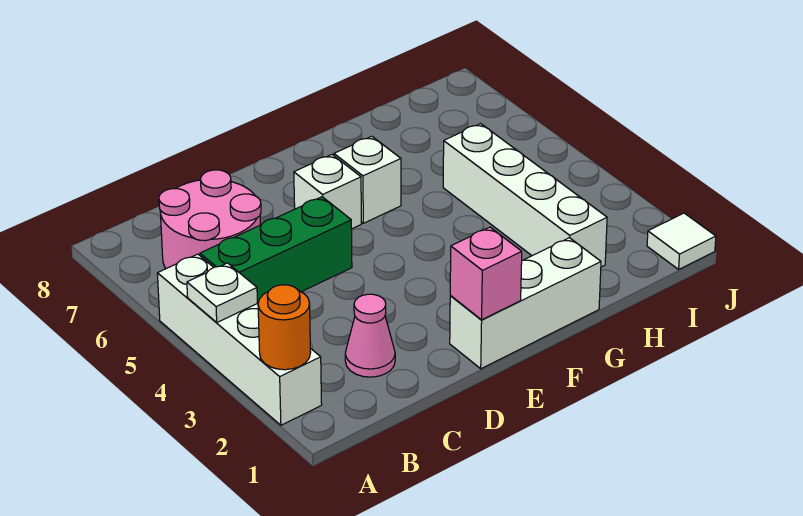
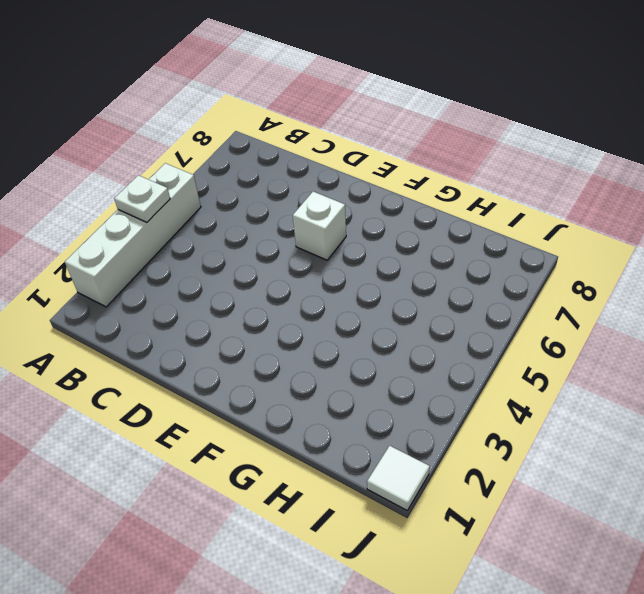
none -> green 1x3 brick [200,197,352,304]
none -> pink 2x2 round brick [159,170,261,269]
none -> pink 1x1 cone [345,294,395,377]

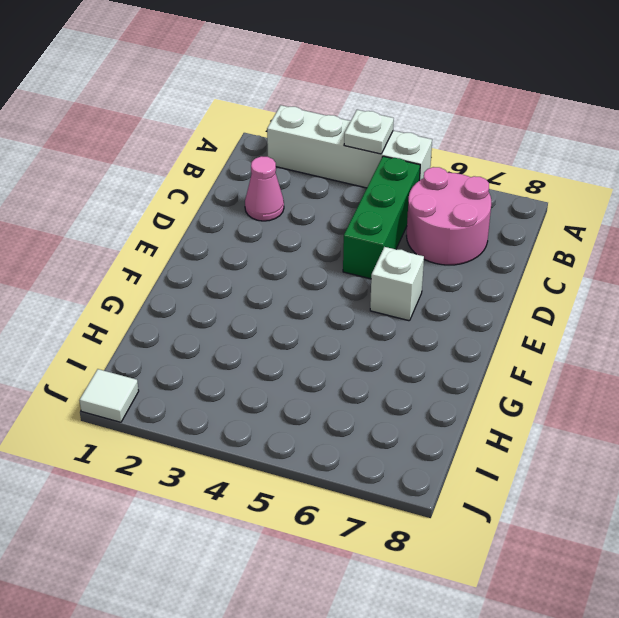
none -> white 1x3 brick [450,238,601,369]
none -> white 1x1 brick [334,136,401,223]
none -> white 1x4 brick [443,124,607,267]

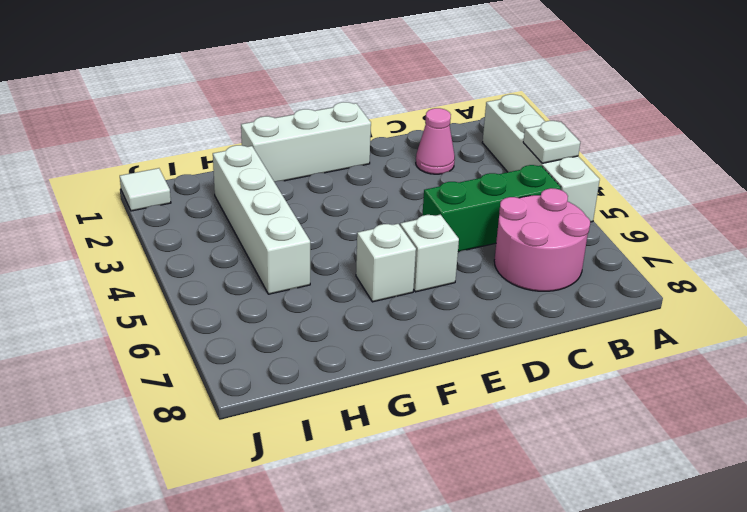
none -> orange 1x1 round brick [258,285,311,370]
none -> pink 1x1 brick [450,227,522,320]

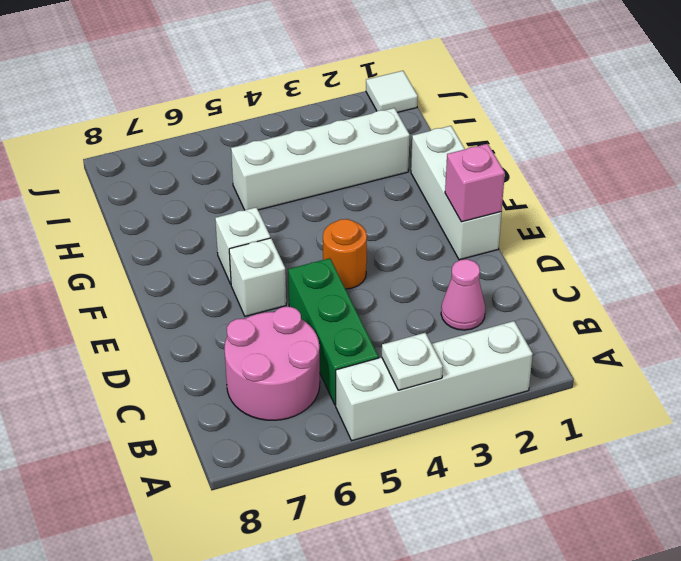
orange 1x1 round brick [323,219,367,289] -> orange 1x1 round brick moved to [258,285,311,370]

